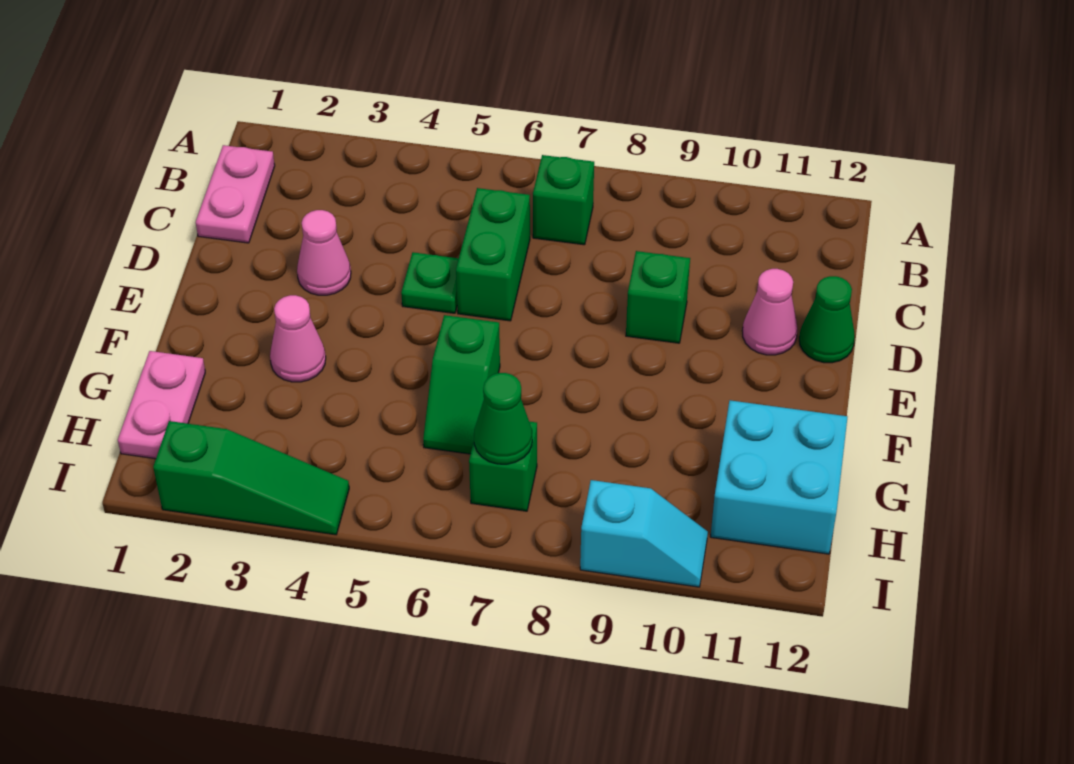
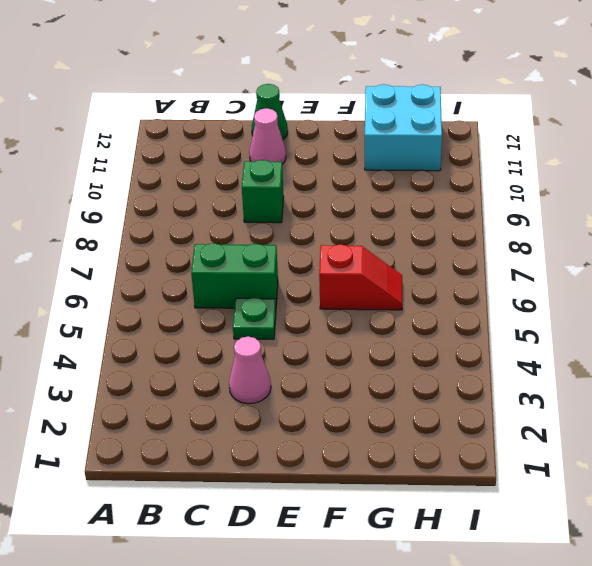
red 1x2 slope [319,244,402,310] -> green 1x2 slope [423,315,500,454]
none -> pink 1x2 plate [196,145,275,243]
none -> green 1x1 brick [533,155,594,245]
none -> pink 1x1 cone [270,295,326,382]

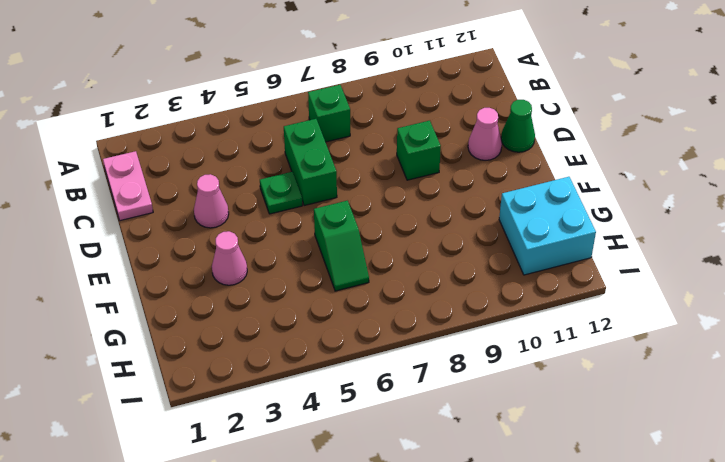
none -> pink 1x2 plate [118,351,205,459]
none -> green 1x1 brick [469,422,537,511]
none -> green 1x3 slope [153,421,349,535]

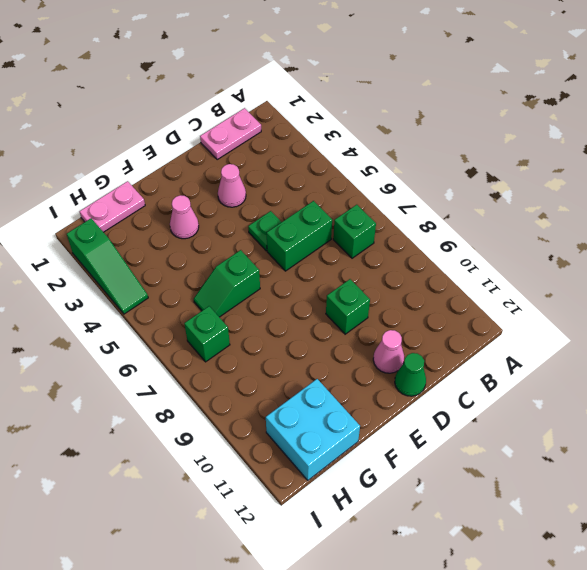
none -> cyan 1x2 slope [580,480,708,587]
none -> green 1x1 cone [474,373,532,464]

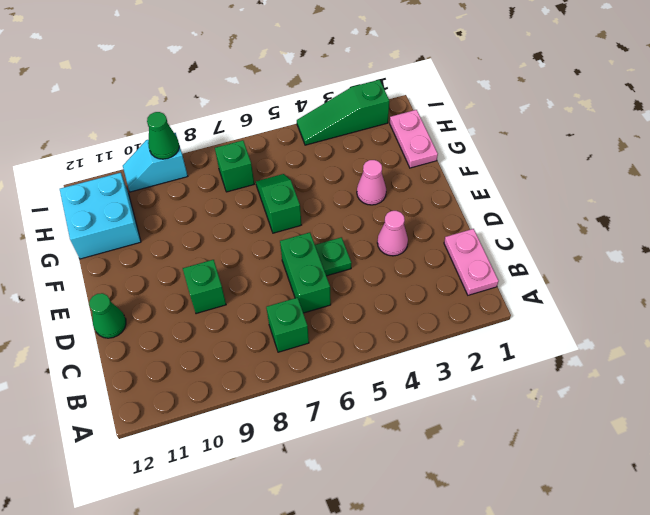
green 1x1 cone [147,112,179,159] -> green 1x1 cone moved to [474,373,532,464]
none -> pink 1x1 cone [742,269,797,355]

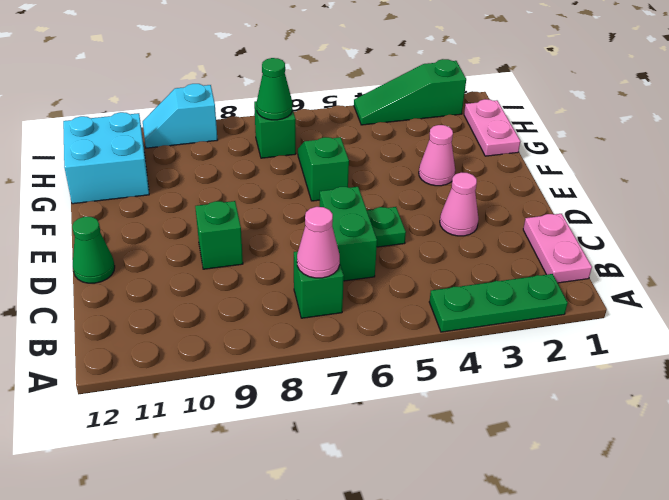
green 1x3 plate [429,274,568,332] -> none
pink 1x1 cone [297,207,340,278] -> pink 1x1 cone moved to [742,269,797,355]

